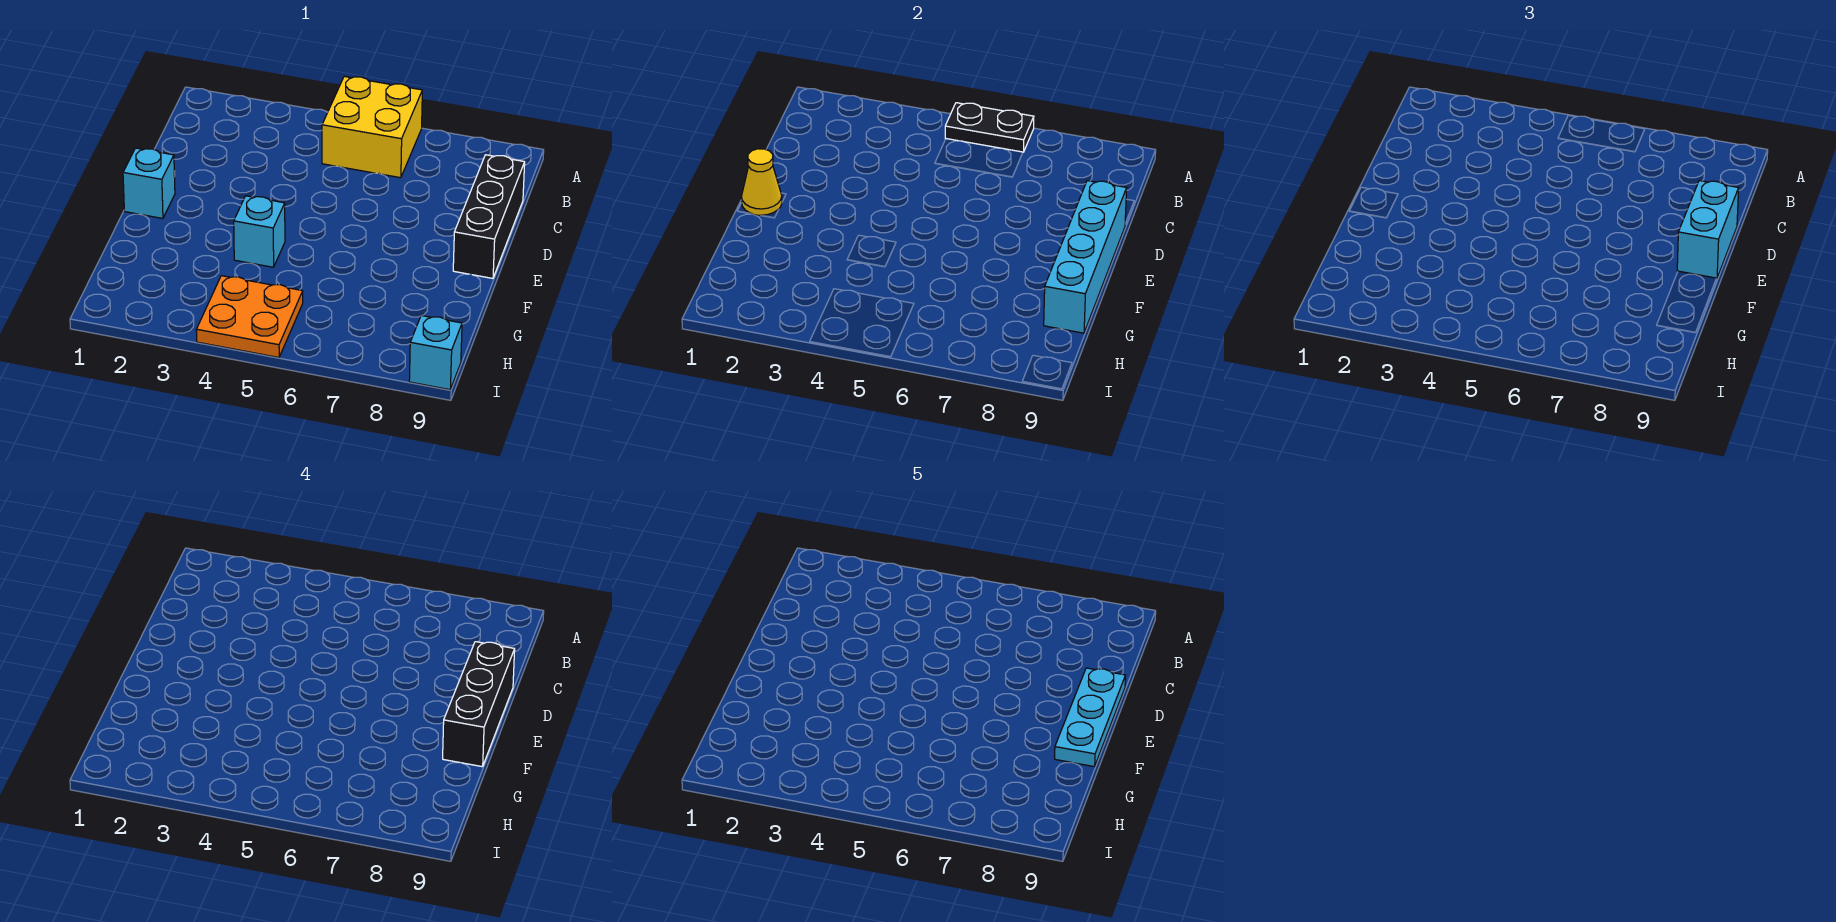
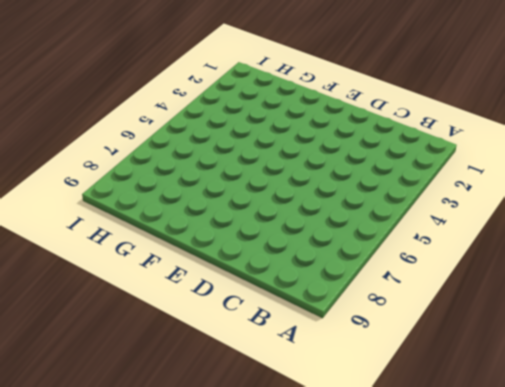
none -> yellow 2x2 brick [322,76,422,178]
none -> black 1x3 brick [453,155,525,278]
none -> cyan 1x1 brick [123,148,175,218]

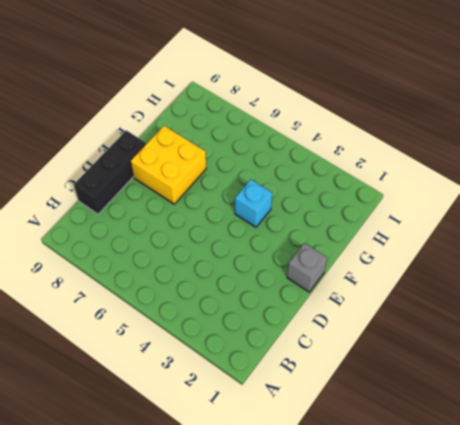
grey 1x1 brick [287,243,327,292] -> cyan 1x1 brick [123,148,175,218]
yellow 2x2 brick [131,126,206,204] -> yellow 2x2 brick moved to [322,76,422,178]
none -> orange 2x2 plate [196,276,303,357]
none -> cyan 1x1 brick [409,316,462,390]
none -> black 1x2 plate [945,103,1034,152]

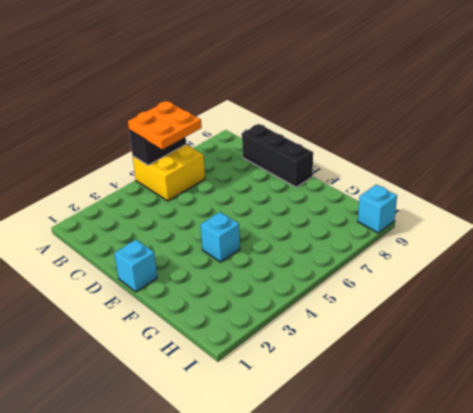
black 1x2 brick [129,130,186,165] -> black 1x2 plate [945,103,1034,152]
orange 2x2 plate [128,101,202,149] -> orange 2x2 plate moved to [196,276,303,357]
none -> cyan 1x4 brick [1044,181,1127,333]
none -> yellow 1x1 cone [741,149,782,215]
none -> cyan 1x2 brick [1677,181,1739,278]

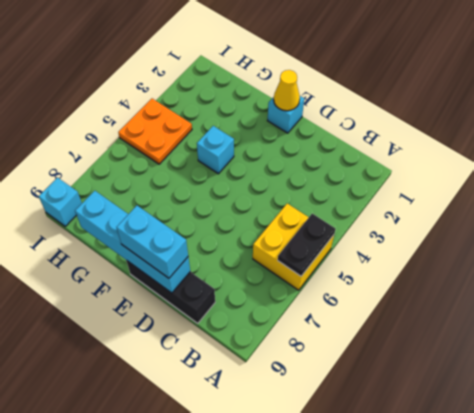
none -> black 1x3 brick [443,642,515,767]
none -> cyan 1x3 plate [1055,668,1126,767]

